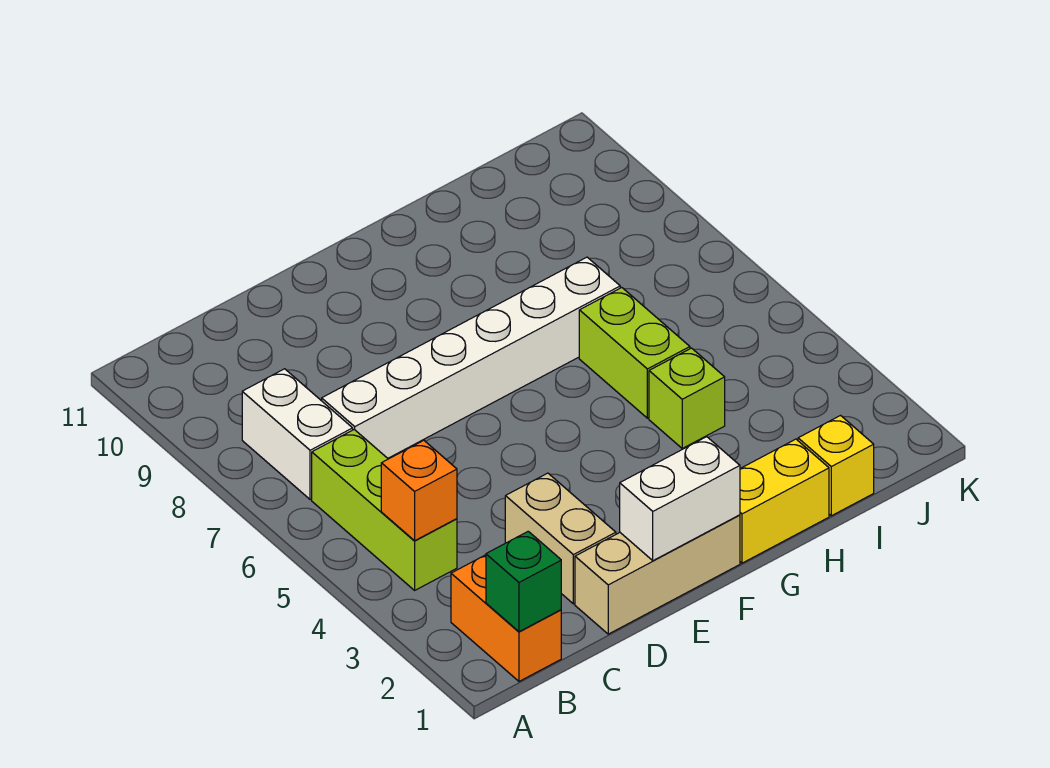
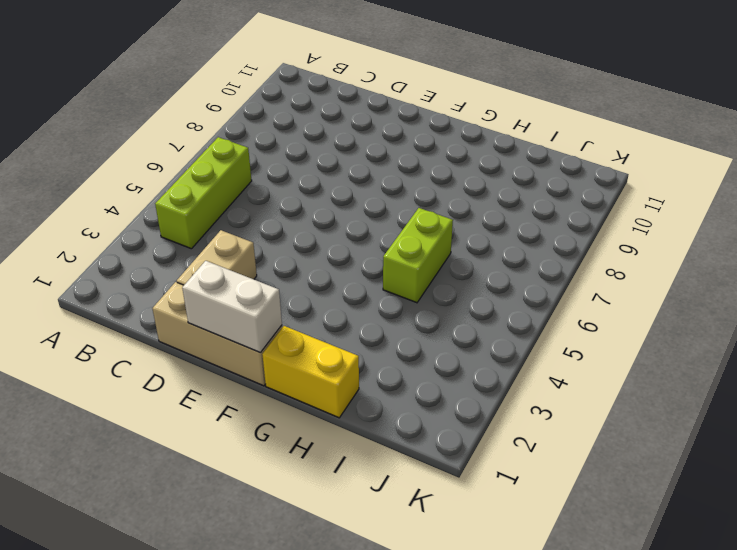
none -> orange 1x2 brick [451,555,561,681]
none -> white 1x2 brick [242,369,353,500]
none -> white 1x6 brick [321,257,620,458]

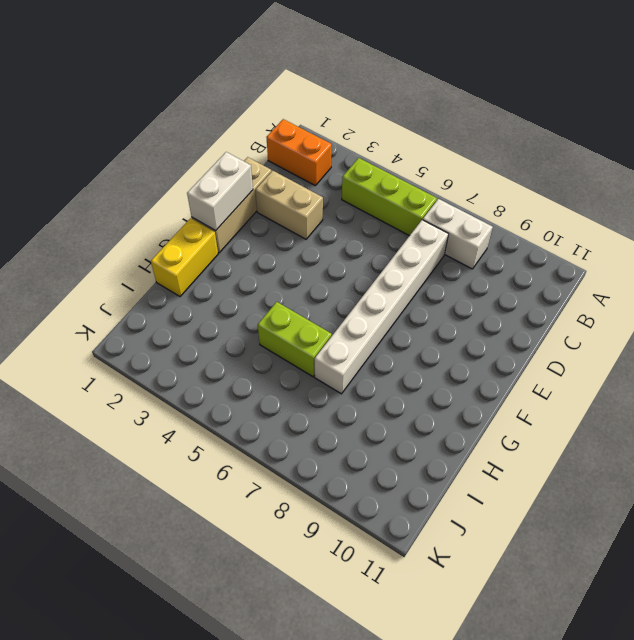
none -> lime 1x1 brick [649,348,725,448]
none -> yellow 1x1 brick [798,416,874,516]
none -> green 1x1 brick [486,531,561,632]

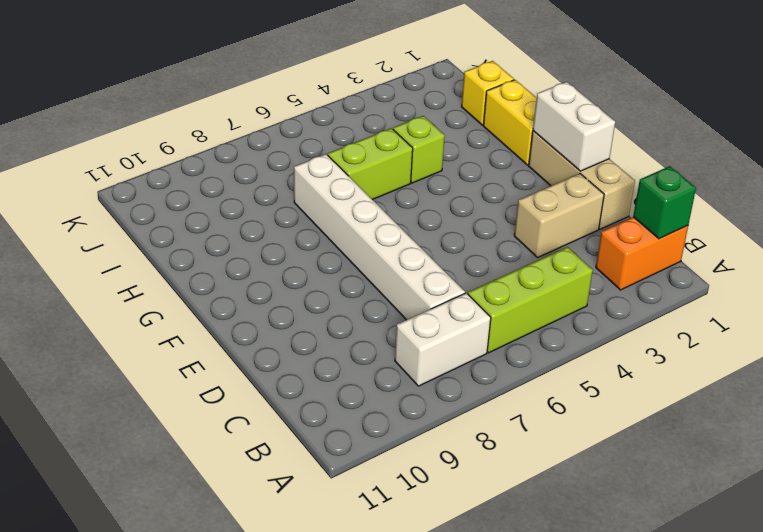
none -> orange 1x1 brick [381,440,457,541]

